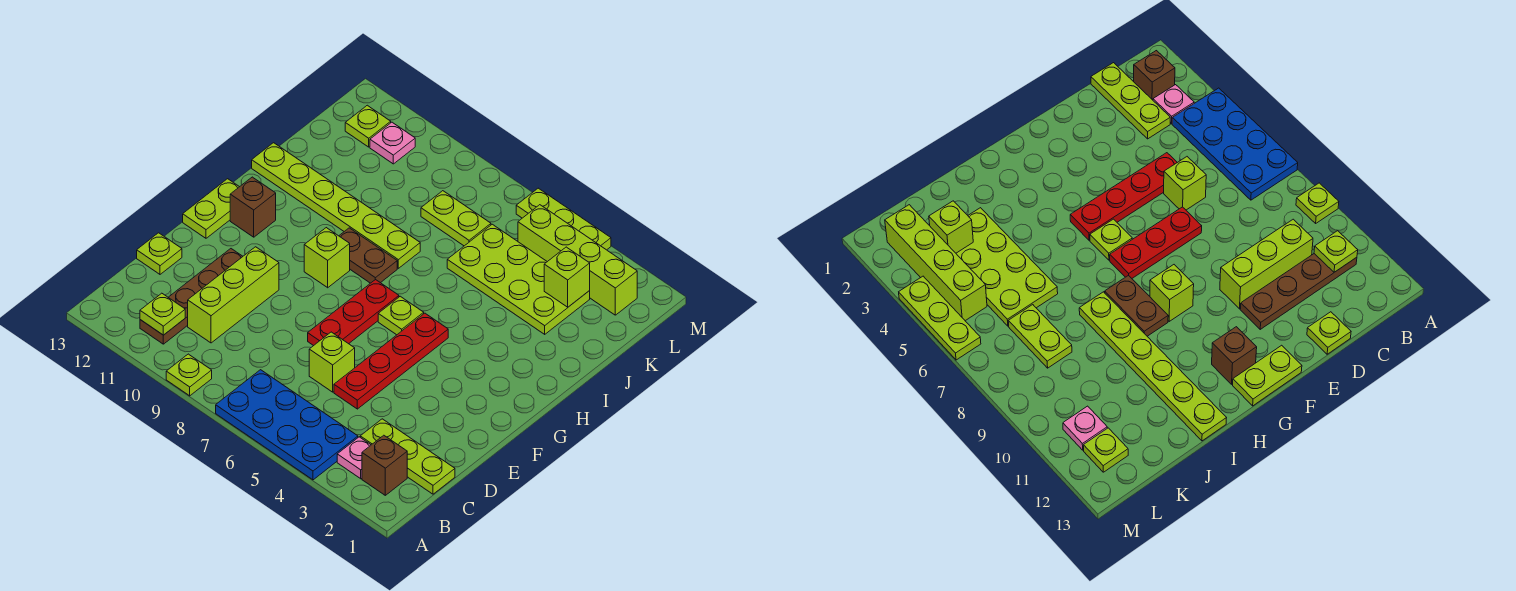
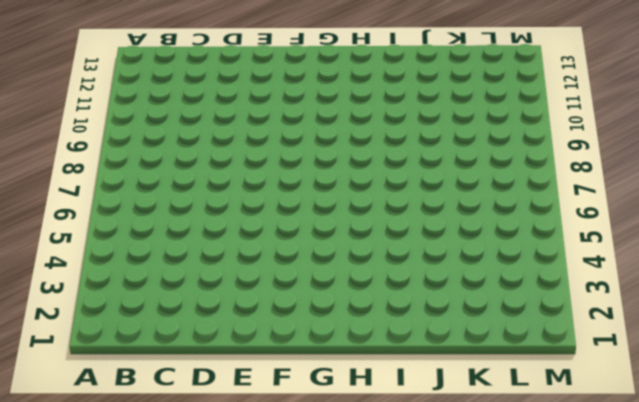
none -> blue 2x4 plate [216,370,358,480]
none -> lime 1x1 plate [166,354,212,396]
none -> brown 1x1 brick [362,435,407,495]

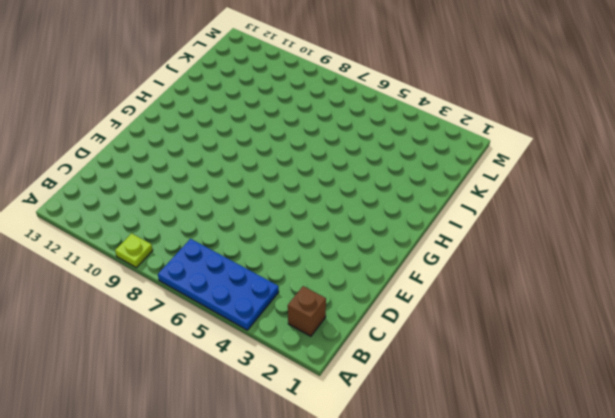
none -> pink 1x1 plate [337,437,371,479]
none -> brown 1x4 plate [140,249,243,344]
none -> lime 1x3 plate [360,419,455,494]

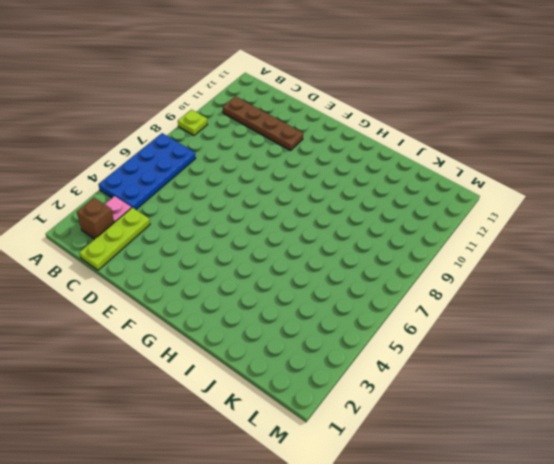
none -> lime 1x3 brick [188,247,279,343]
none -> red 1x4 plate [334,313,448,409]
none -> lime 1x1 brick [309,332,355,392]

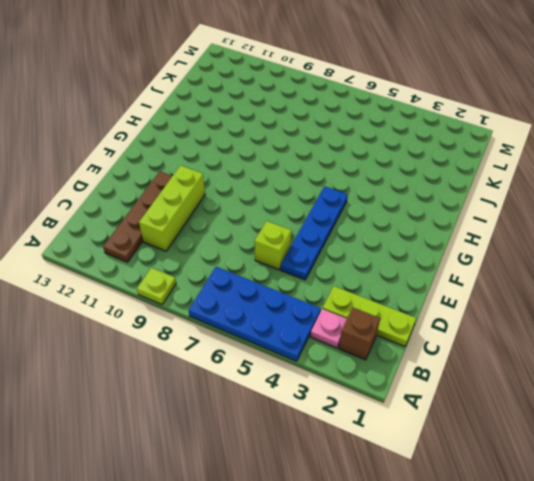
blue 1x4 plate [281,186,348,280] -> red 1x4 plate [334,313,448,409]
none -> lime 1x1 plate [137,233,182,274]
none -> red 1x3 plate [308,279,399,346]
none -> lime 1x2 plate [183,179,239,238]

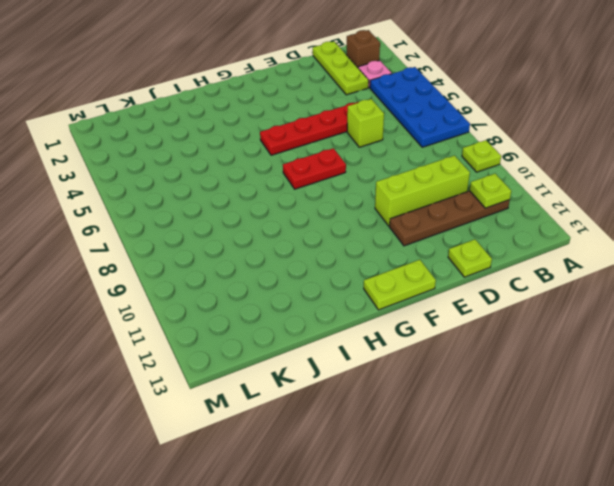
red 1x2 plate [283,148,346,189] -> red 1x3 plate [308,279,399,346]
none -> lime 1x1 plate [378,296,424,335]
none -> lime 1x1 brick [304,228,350,288]
none -> brown 1x1 brick [230,177,276,237]

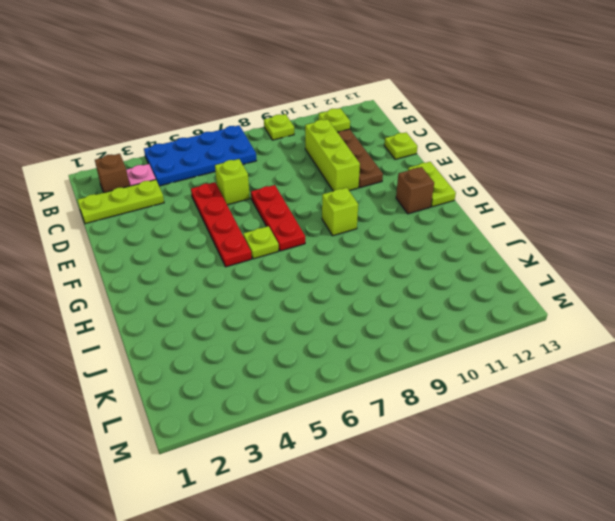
none -> brown 1x2 plate [339,228,397,283]
none -> lime 1x6 plate [252,143,420,268]
none -> lime 2x4 plate [447,224,590,334]

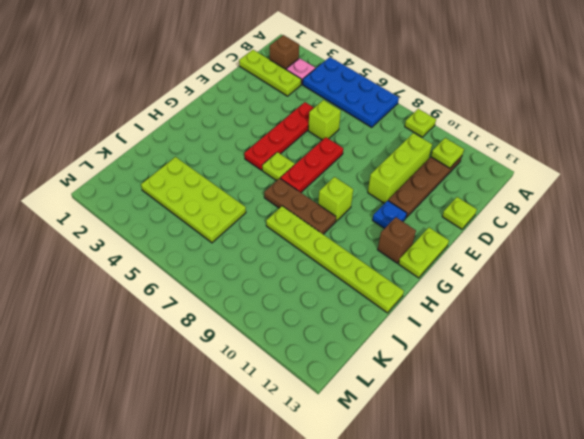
blue 1x1 plate [373,201,407,229] -> none
brown 1x3 plate [264,178,336,234] -> brown 1x2 plate [339,228,397,283]
none -> lime 1x2 plate [421,191,491,246]
none -> lime 1x4 brick [518,205,637,315]
none -> pink 1x1 plate [370,122,415,164]

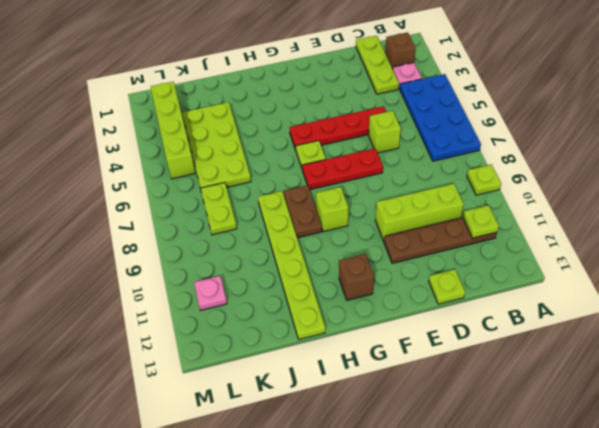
none -> lime 1x2 plate [183,179,239,238]
none -> lime 1x1 plate [345,105,391,147]
none -> lime 1x3 plate [516,188,611,250]

